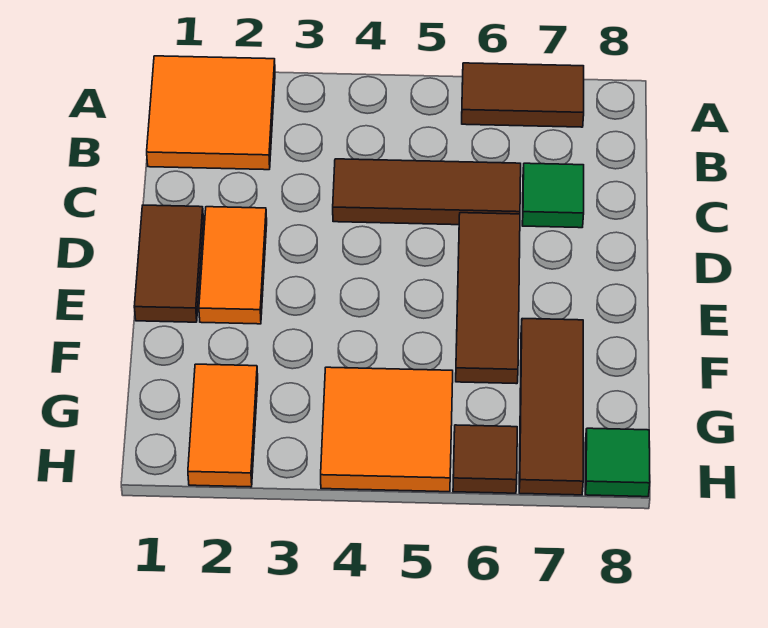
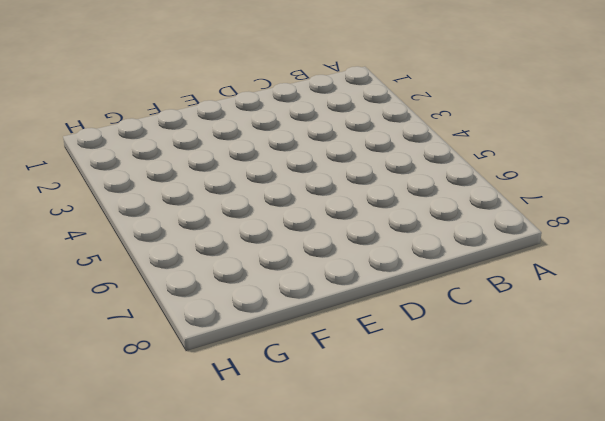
none -> orange 2x2 tile [147,56,275,170]
none -> brown 1x2 tile [462,63,584,127]
none -> brown 1x3 tile [333,159,521,225]

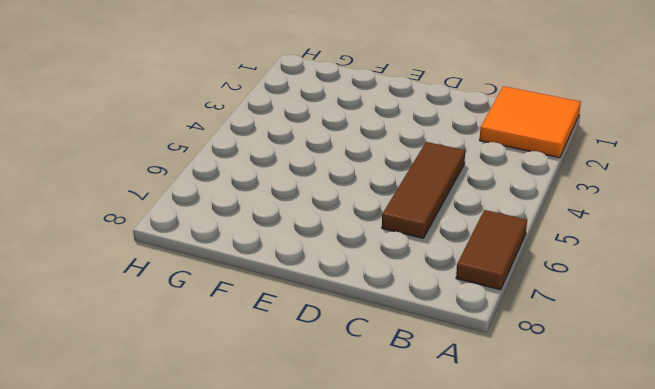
none -> green 1x1 tile [522,163,584,228]
none -> brown 1x2 tile [134,205,204,322]
none -> orange 1x2 tile [199,207,267,324]

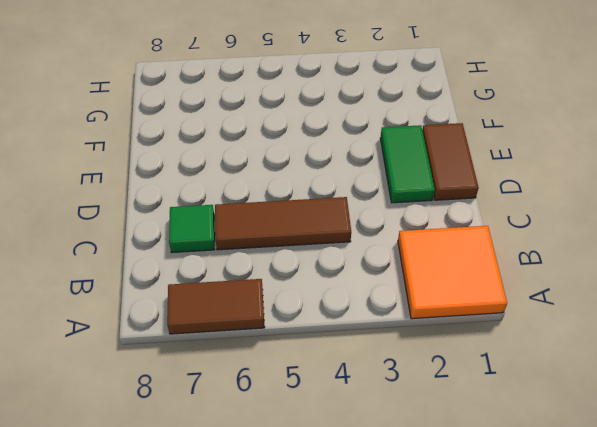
green 1x2 tile [380,125,435,203] -> orange 1x2 tile [199,207,267,324]
none -> brown 1x3 tile [456,213,520,384]
none -> brown 1x3 tile [519,319,583,495]
none -> orange 1x2 tile [188,364,258,487]

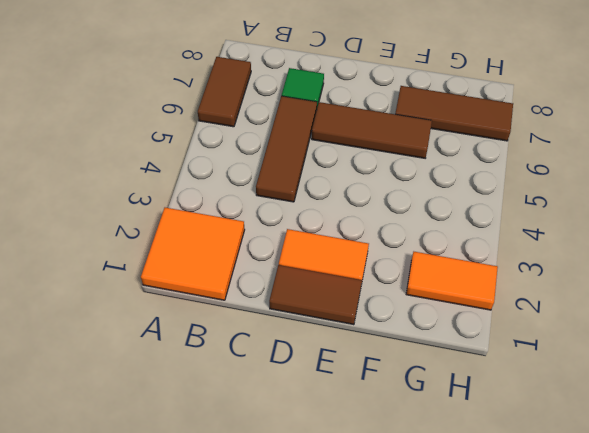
none -> orange 2x2 tile [321,367,453,492]
none -> brown 1x1 tile [453,425,517,493]
none -> green 1x1 tile [585,428,650,497]

